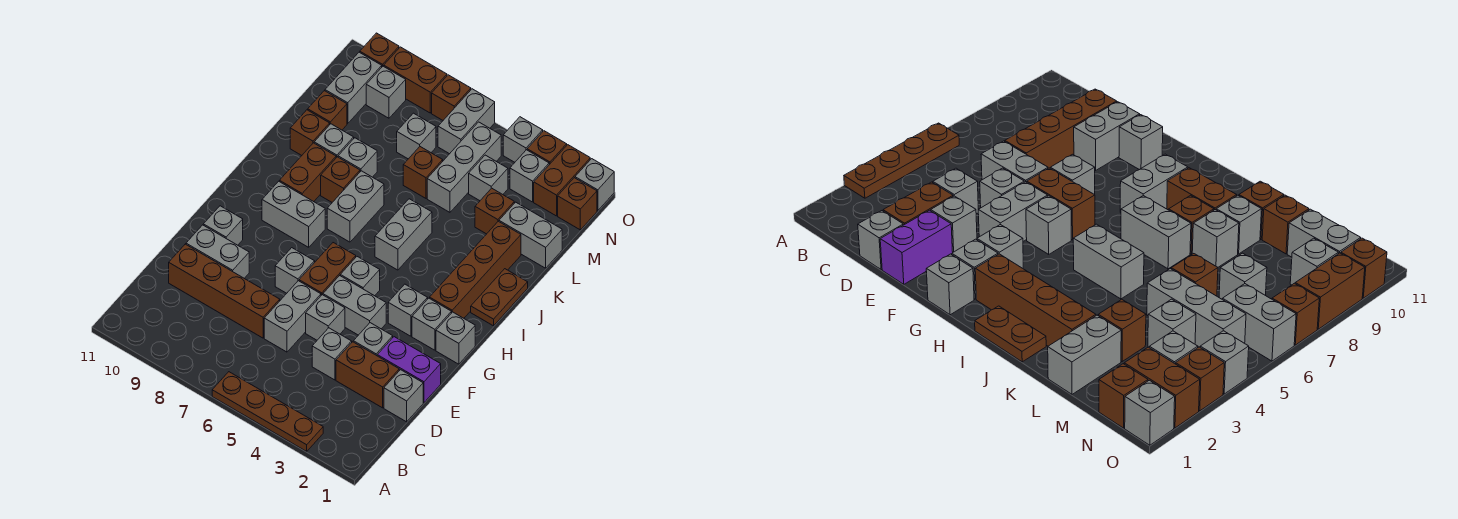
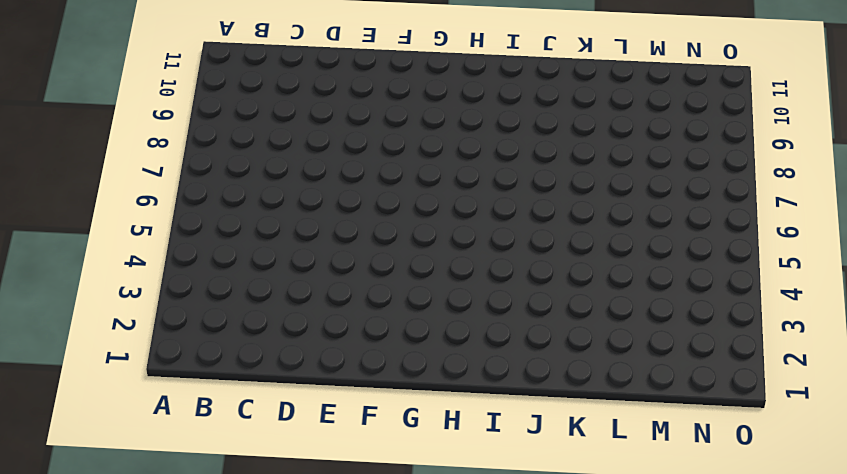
none -> brown 1x4 plate [212,372,323,451]
none -> grey 1x1 brick [384,370,423,422]
none -> brown 1x2 brick [336,342,399,408]
none -> grey 1x1 brick [312,328,352,380]

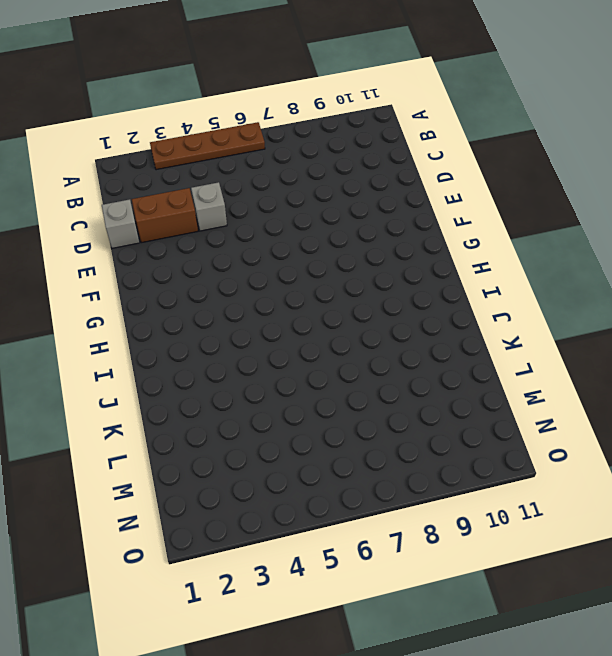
none -> grey 1x2 brick [264,281,321,352]
none -> brown 1x4 brick [169,244,280,338]
none -> purple 1x2 brick [377,337,441,403]
none -> grey 1x1 brick [353,323,393,356]

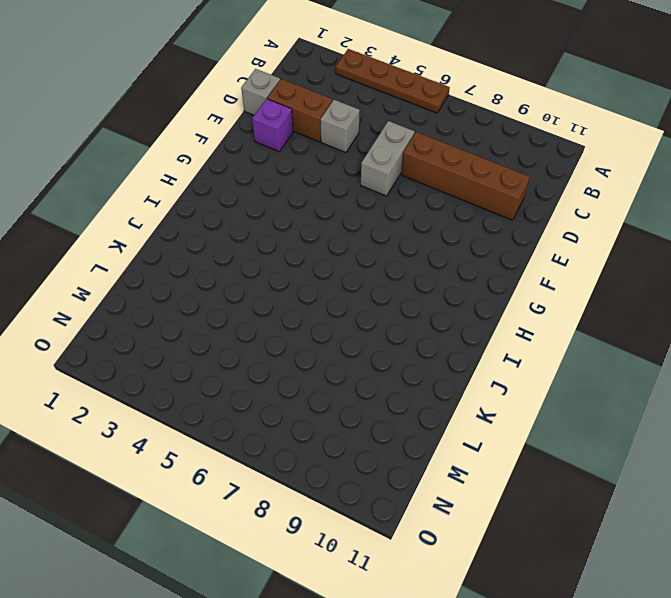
purple 1x1 brick [252,99,293,152] -> purple 1x2 brick [377,337,441,403]
none -> grey 1x1 brick [353,323,393,356]
none -> grey 1x1 brick [306,295,345,340]
none -> grey 1x2 brick [186,225,249,278]
none -> grey 1x2 brick [323,276,386,335]

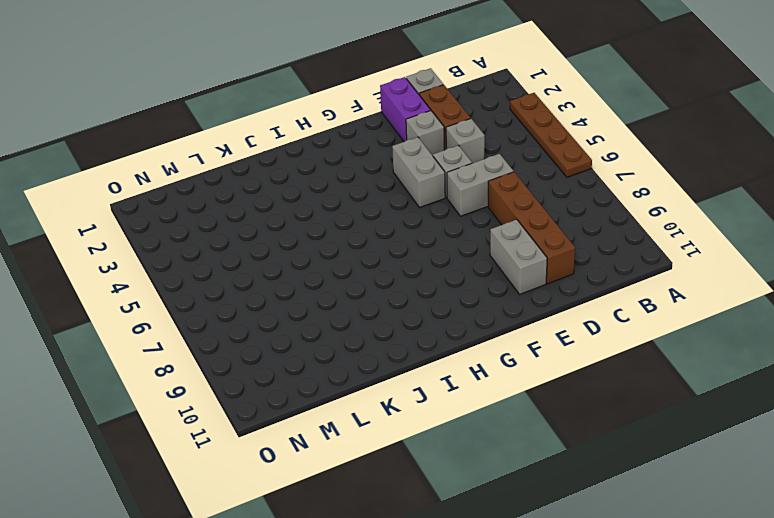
none -> brown 1x2 brick [299,243,356,295]
none -> grey 1x1 brick [275,248,315,293]
none -> grey 1x1 brick [203,206,243,245]
none -> grey 1x1 brick [436,312,475,364]

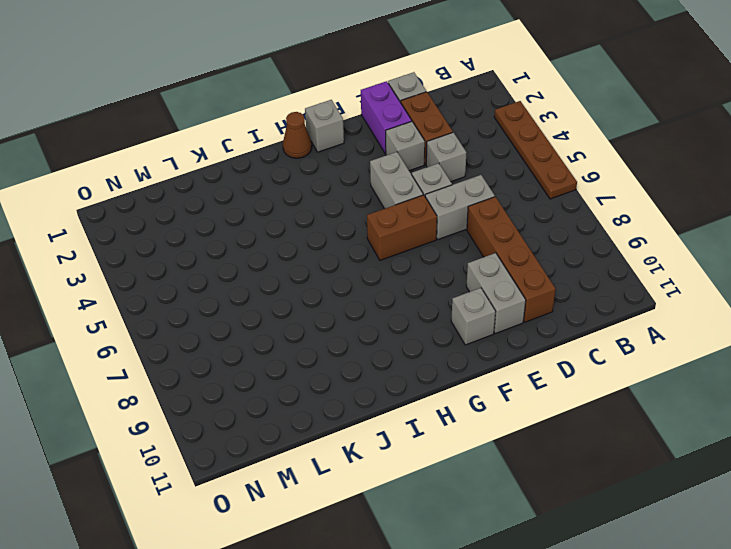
brown 1x1 cone [283,112,312,158] -> none
none -> grey 1x1 brick [275,248,315,293]
none -> grey 1x1 brick [412,298,451,350]
none -> grey 1x1 brick [388,284,428,336]
none -> grey 1x1 brick [340,257,380,296]

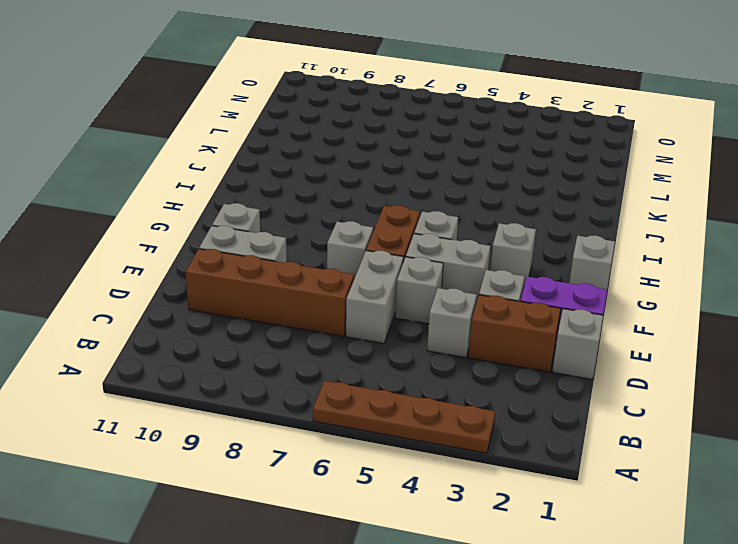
none -> grey 1x1 brick [412,298,451,350]
none -> brown 1x4 brick [430,221,521,318]
none -> grey 1x2 brick [262,181,325,247]
none -> brown 1x2 plate [471,269,528,326]

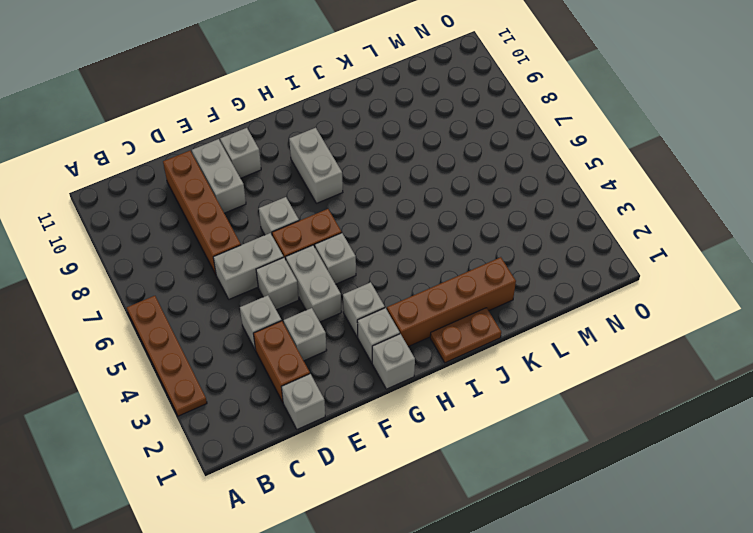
none -> purple 1x2 brick [377,337,441,403]
none -> grey 1x2 brick [375,199,432,270]
none -> grey 1x2 brick [327,171,384,242]
none -> brown 1x2 brick [279,143,336,202]

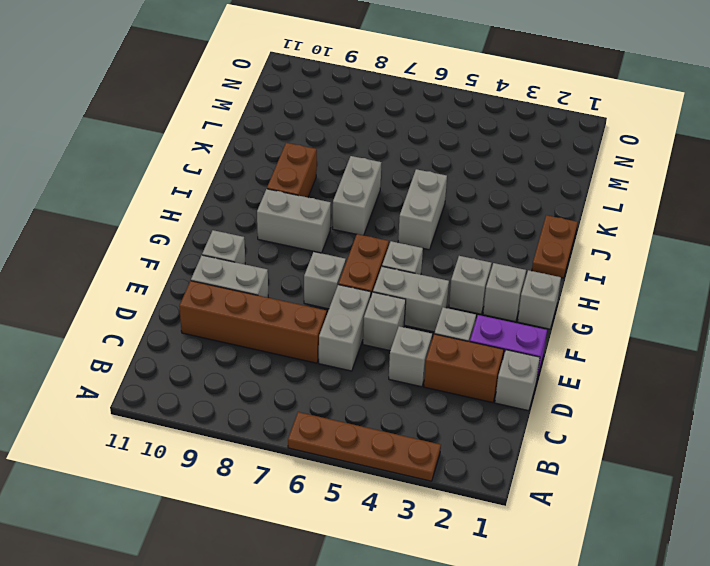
none -> brown 1x4 brick [430,221,521,318]
none -> brown 1x1 brick [321,157,360,202]
none -> grey 1x1 brick [338,138,377,177]
none -> grey 1x1 brick [314,124,354,158]

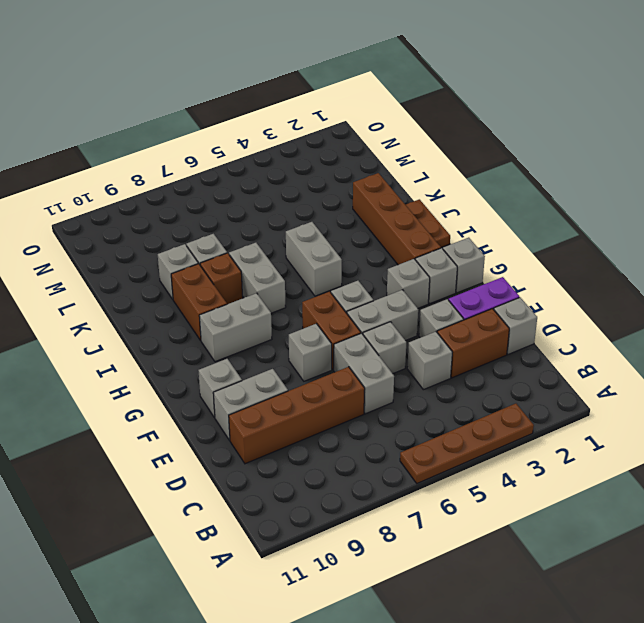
none -> brown 1x1 brick [290,110,330,155]
none -> grey 1x2 brick [499,202,562,268]
none -> brown 1x1 brick [475,188,514,234]
none -> grey 1x3 brick [427,122,501,212]

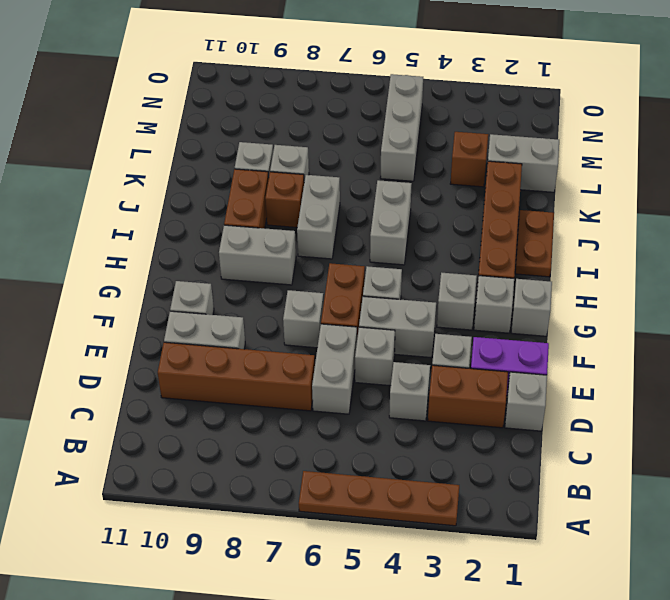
none -> brown 1x1 brick [290,110,330,155]
none -> brown 1x1 brick [403,147,443,198]
none -> brown 1x1 brick [308,91,347,130]
none -> grey 1x1 brick [469,155,508,201]

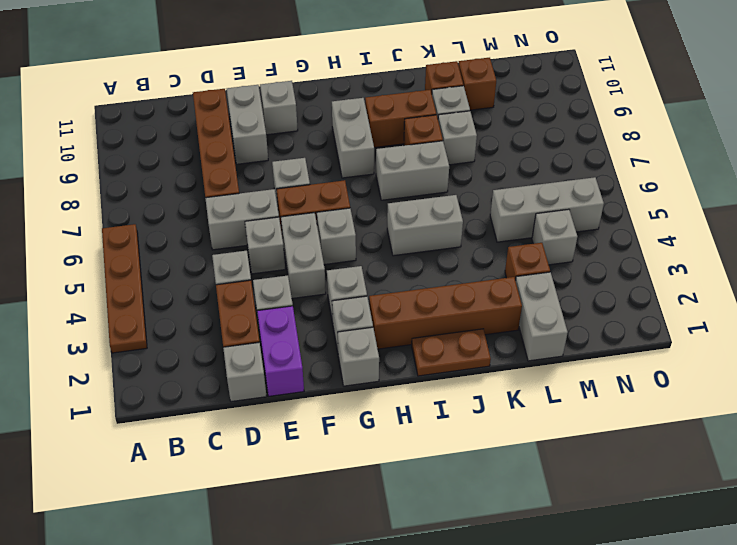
none -> brown 1x1 brick [403,147,443,198]
none -> grey 1x1 brick [397,113,436,159]
none -> grey 1x2 brick [325,52,382,124]
none -> brown 1x1 brick [558,178,597,230]

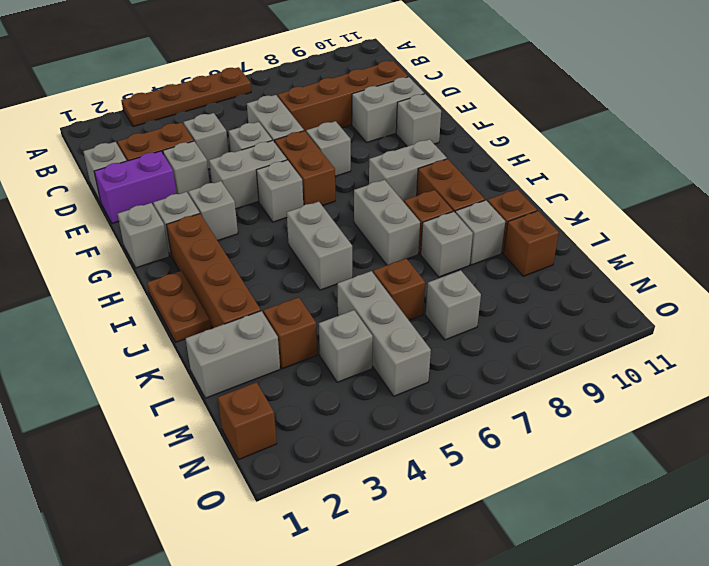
none -> grey 1x2 brick [325,52,382,124]
none -> brown 1x2 brick [534,145,590,216]
none -> grey 1x1 brick [510,150,549,202]
none -> grey 1x2 brick [438,89,495,154]

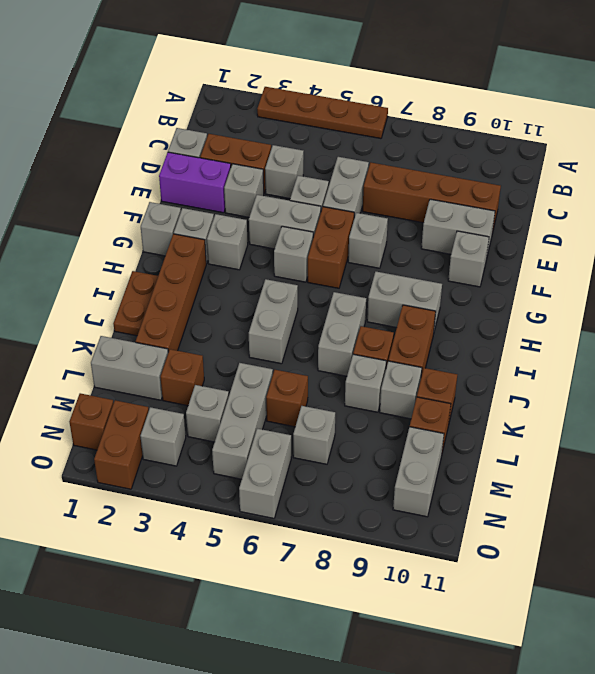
none -> grey 1x1 brick [366,66,406,118]
none -> grey 1x1 brick [575,159,614,211]
none -> brown 1x1 brick [527,131,567,165]
none -> grey 1x1 brick [503,117,543,162]

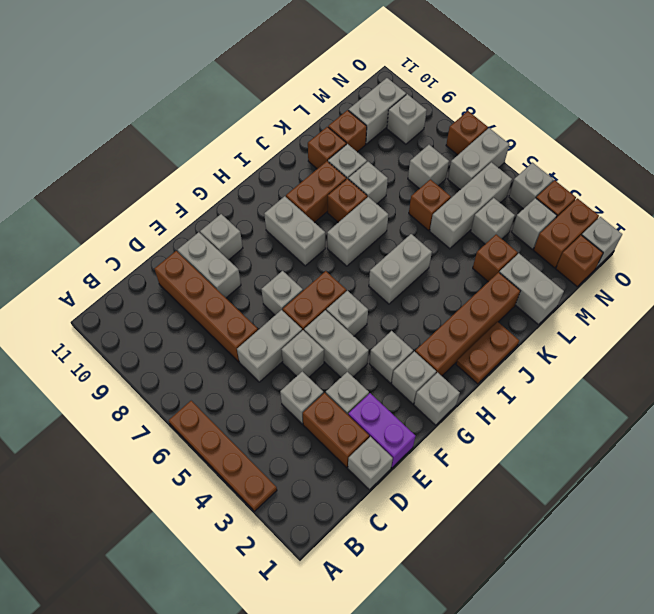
none -> brown 1x2 brick [384,47,447,113]
none -> brown 1x1 brick [360,33,399,67]

